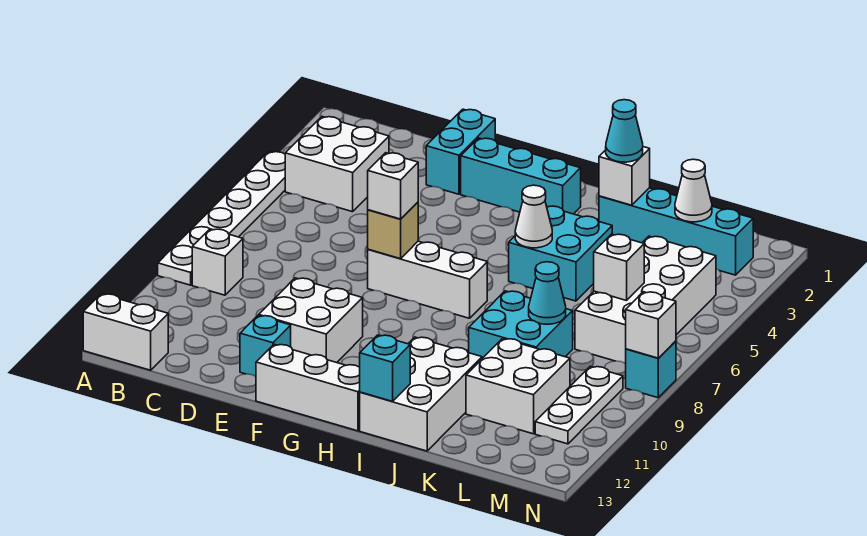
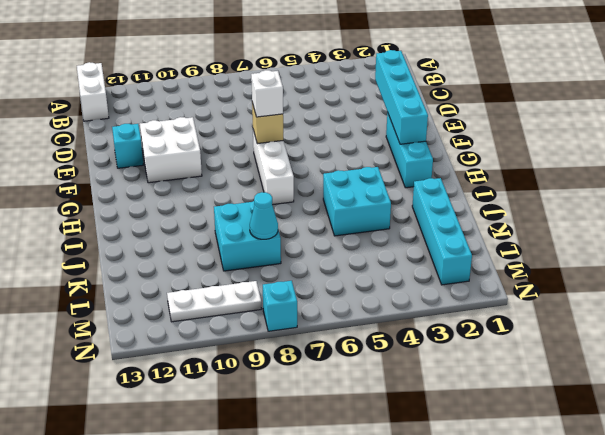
cyan 1x4 brick [375,50,428,144] -> none
none -> white 1x6 plate [158,151,285,285]
none -> white 2x2 brick [285,117,389,212]
none -> white 1x1 brick [192,229,243,295]

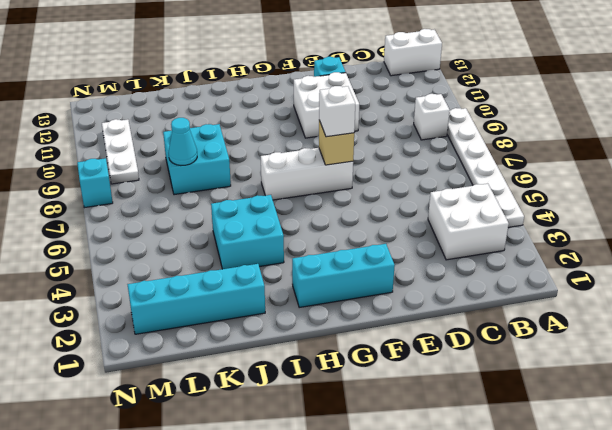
none -> cyan 1x2 brick [426,109,495,194]
none -> white 1x3 brick [256,344,360,431]
none -> white 2x3 brick [360,337,482,451]

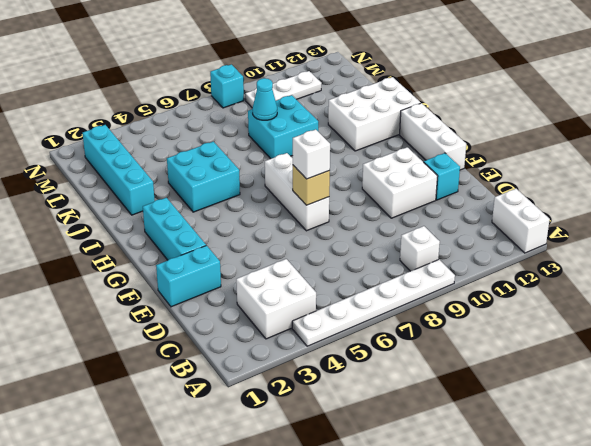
none -> white 2x2 brick [466,339,570,434]
none -> white 2x4 brick [575,236,716,364]
none -> white 1x1 cone [515,185,552,248]

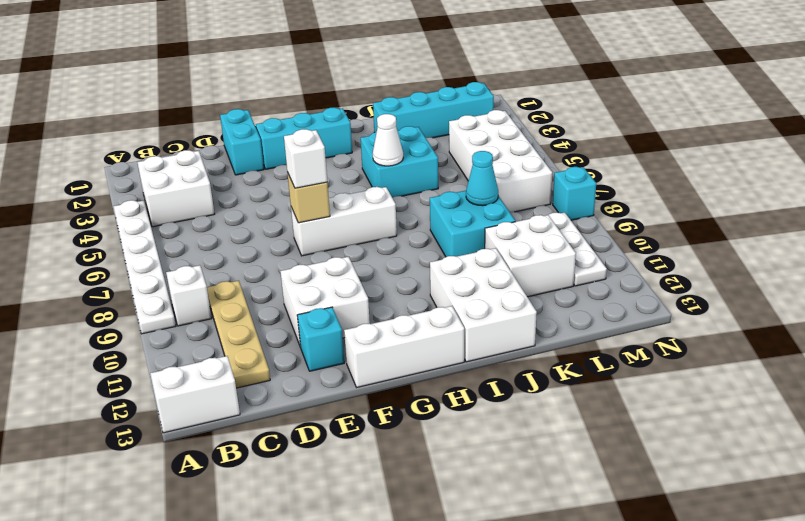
tan 1x4 plate [207,281,270,388] -> none
none -> cyan 1x1 brick [360,335,410,401]
none -> white 1x1 brick [599,147,650,205]
none -> white 1x1 cone [675,159,712,222]

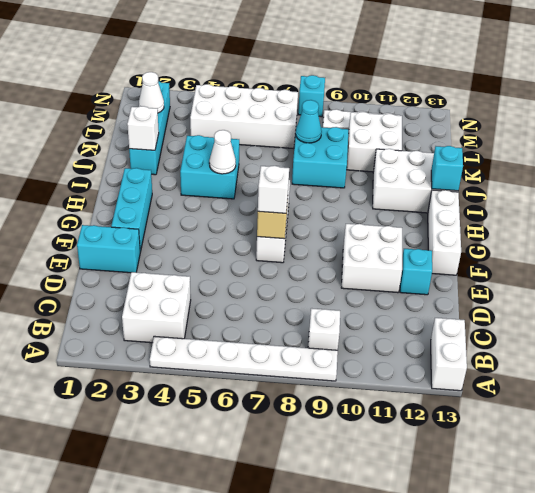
none -> white 1x1 brick [594,234,644,301]
none -> white 1x1 brick [626,292,676,358]
none -> cyan 1x1 cone [606,100,643,162]

